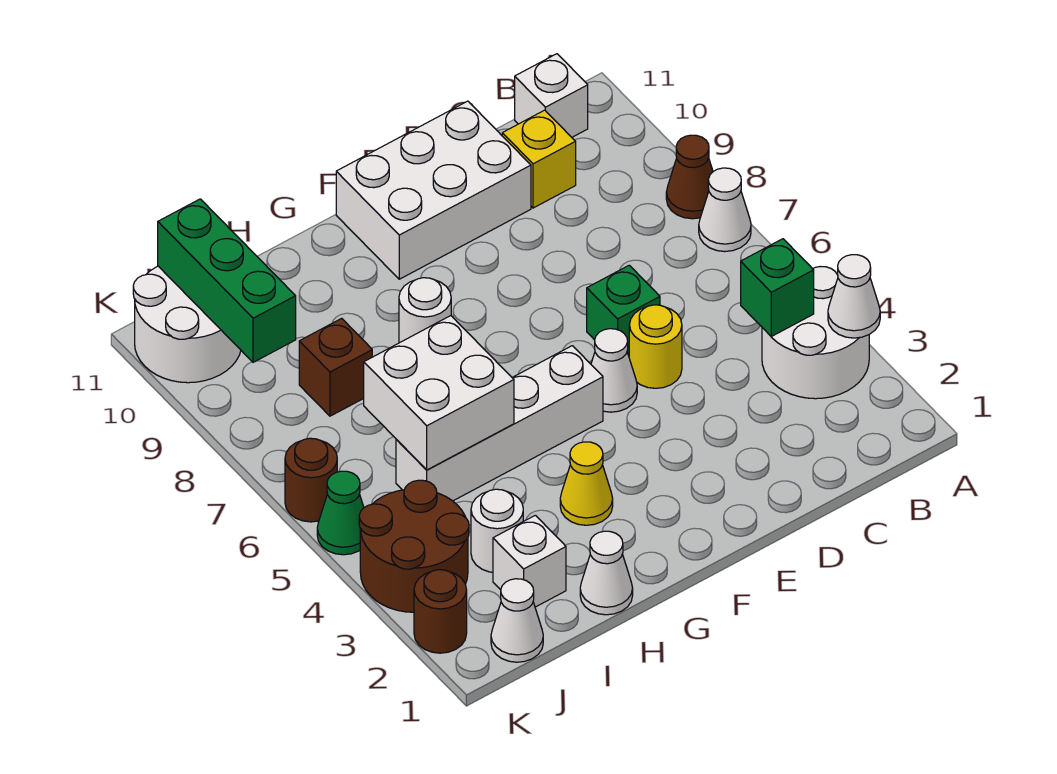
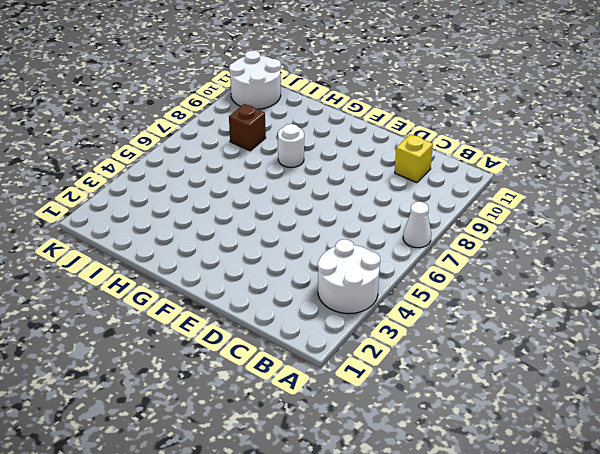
none -> brown 1x1 cone [666,135,713,219]
none -> white 1x1 brick [515,54,588,137]
none -> yellow 1x1 round brick [629,305,682,388]

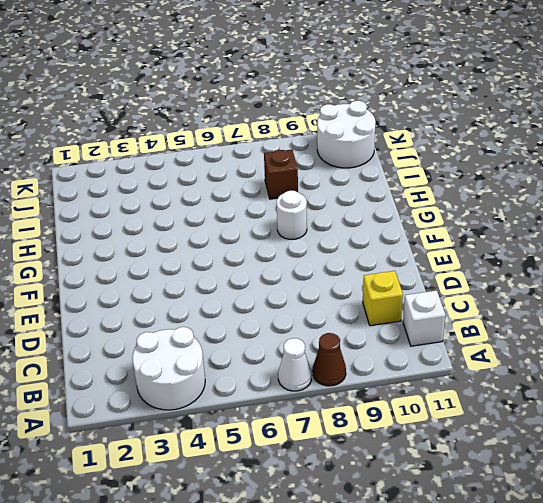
none -> yellow 1x1 round brick [629,305,682,388]
none -> green 1x1 brick [587,265,660,356]
none -> white 2x3 brick [336,101,531,279]

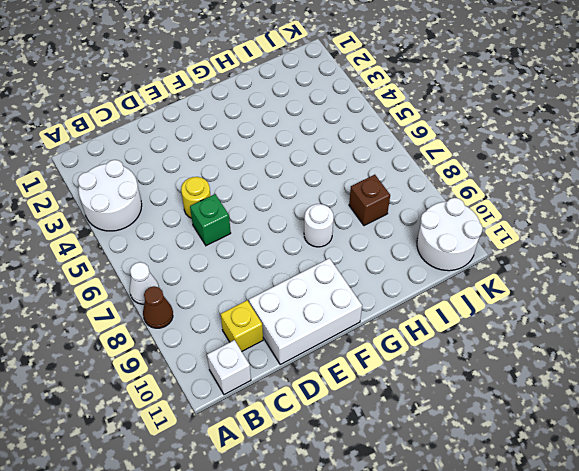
none -> white 1x1 cone [591,329,637,412]
none -> white 1x4 brick [396,346,603,501]
none -> yellow 1x1 cone [560,442,613,525]

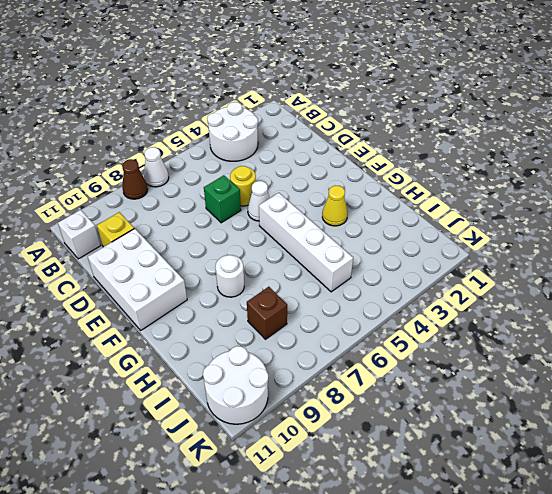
none -> white 1x1 cone [580,531,633,615]
none -> white 1x1 brick [493,515,566,607]
none -> white 1x1 round brick [471,489,523,572]

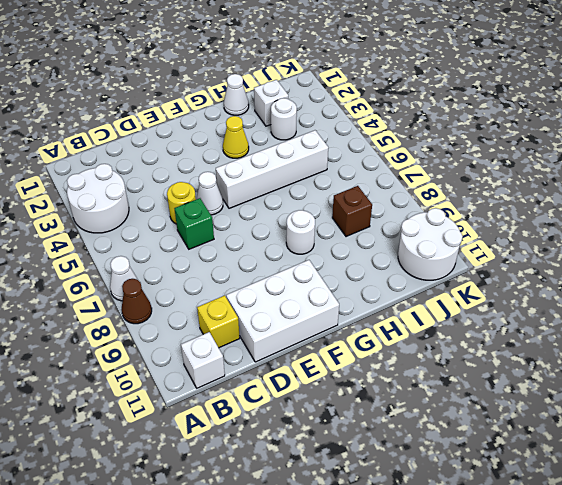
none -> white 1x1 cone [491,579,543,662]
none -> brown 2x2 round brick [359,480,469,612]
none -> brown 1x1 round brick [414,570,467,653]

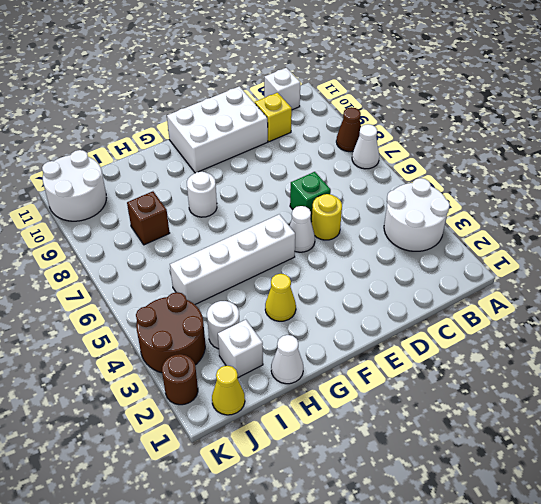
yellow 1x1 cone [212,366,245,415] -> white 1x1 cone [491,579,543,662]
none -> green 1x1 cone [317,471,364,555]
none -> brown 1x1 round brick [285,438,337,522]
none -> white 1x1 cone [828,255,880,338]

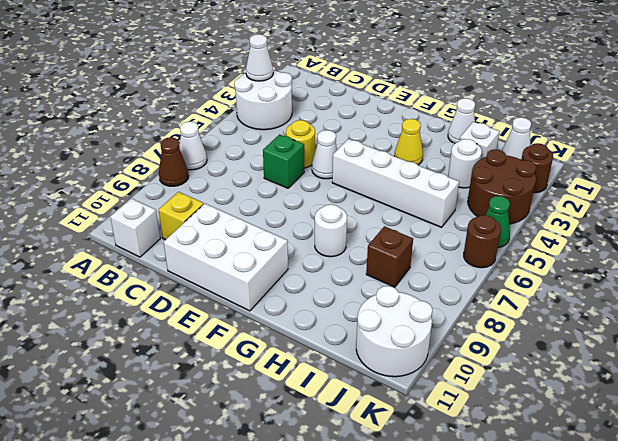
none -> green 1x1 brick [741,239,814,336]
none -> white 2x2 brick [364,316,514,470]
none -> green 1x3 brick [158,199,296,362]

